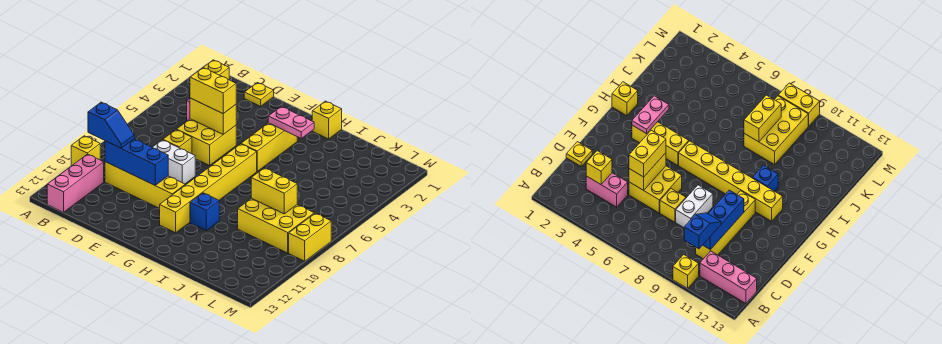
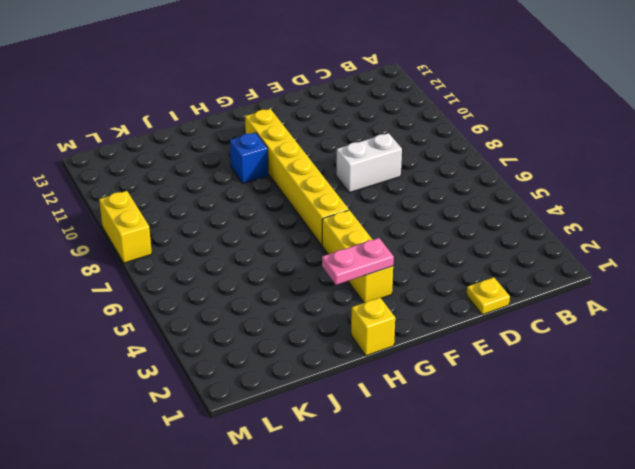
none -> yellow 1x1 brick [71,136,100,166]
none -> pink 1x3 brick [47,154,104,212]
none -> pink 1x2 brick [586,173,628,207]

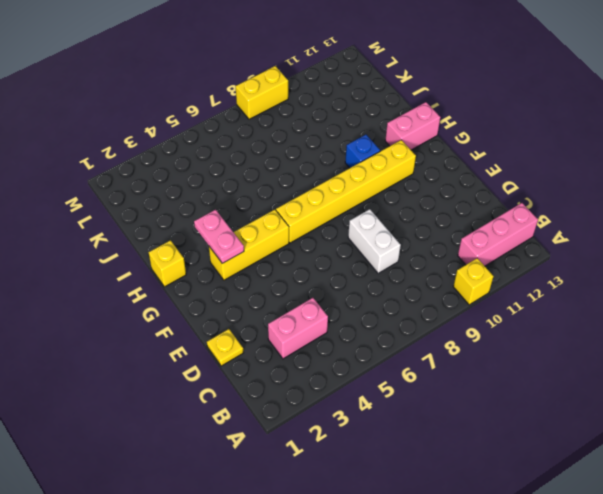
pink 1x2 brick [385,102,441,150] -> none
none -> yellow 1x4 brick [105,162,185,208]
none -> yellow 2x2 brick [177,119,236,165]
none -> yellow 1x1 brick [163,130,192,154]

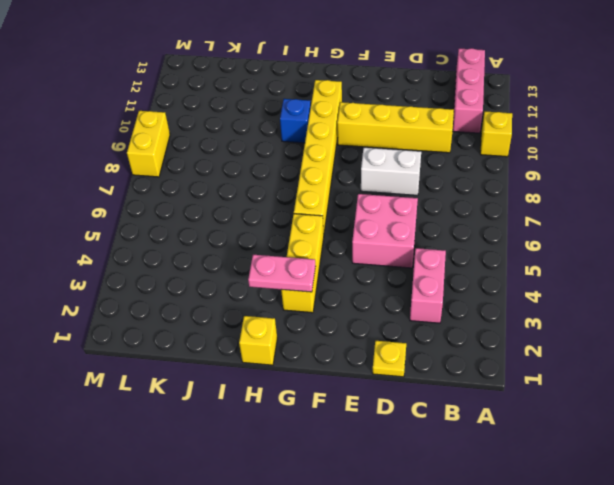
pink 2x2 brick [352,194,418,268] -> yellow 2x2 brick [177,119,236,165]
none -> yellow 1x1 brick [163,130,192,154]
none -> yellow 2x3 brick [238,198,314,253]
none -> yellow 1x1 brick [203,60,229,80]

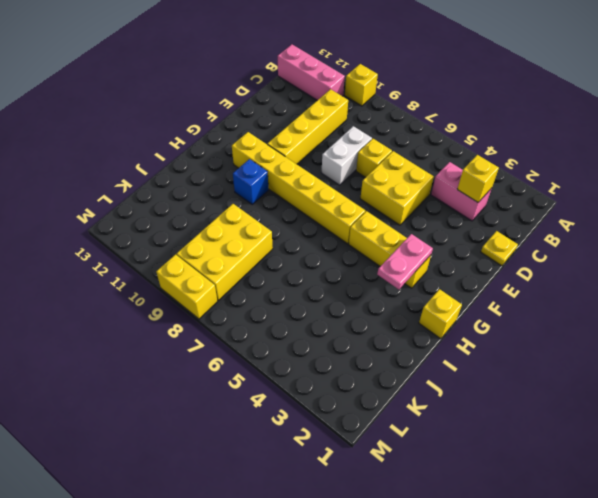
none -> blue 1x3 brick [105,139,168,185]
none -> yellow 1x2 brick [190,98,236,134]
none -> yellow 1x2 brick [251,168,297,214]

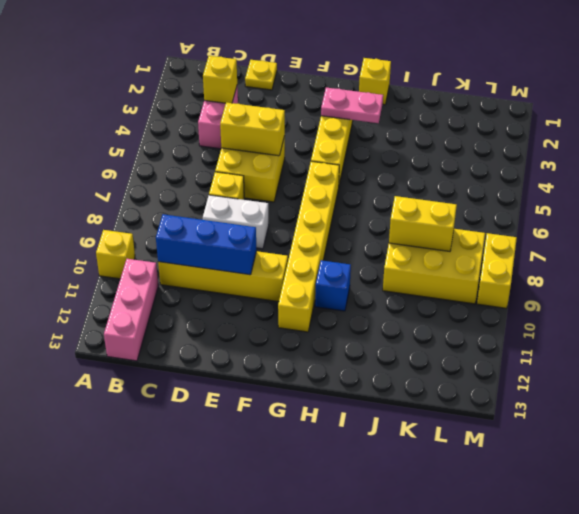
none -> blue 1x2 slope [88,102,134,148]
none -> yellow 1x2 brick [190,68,236,114]

